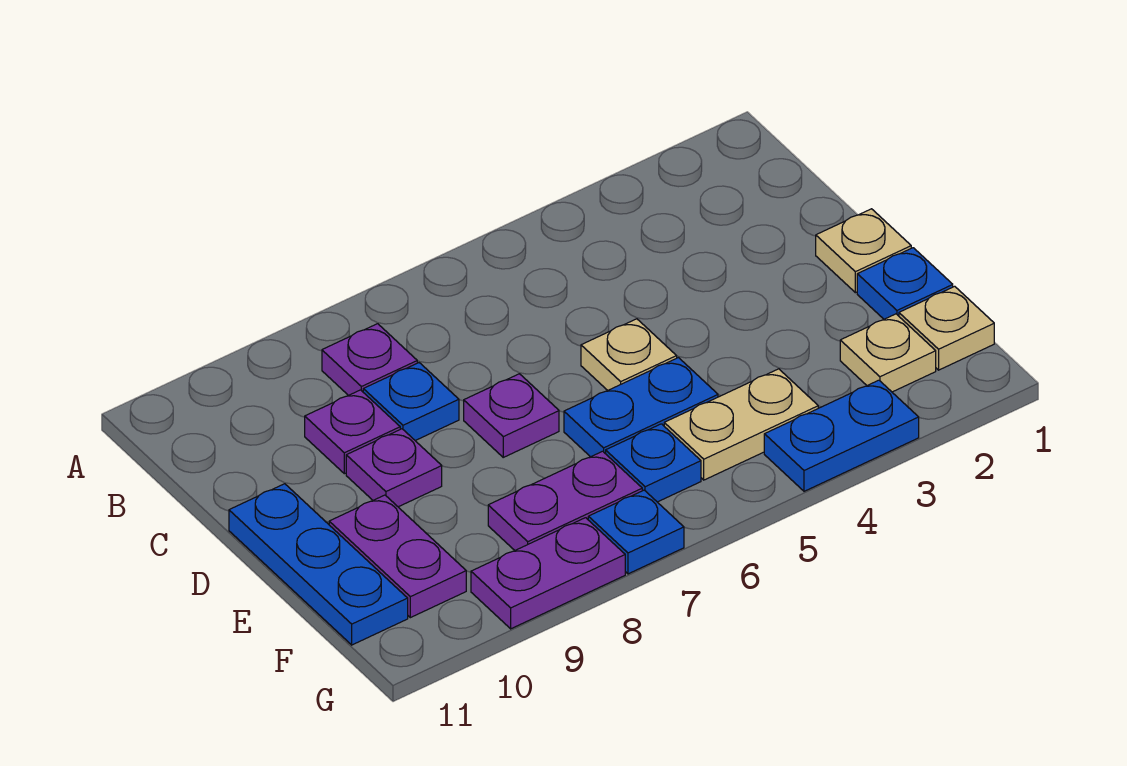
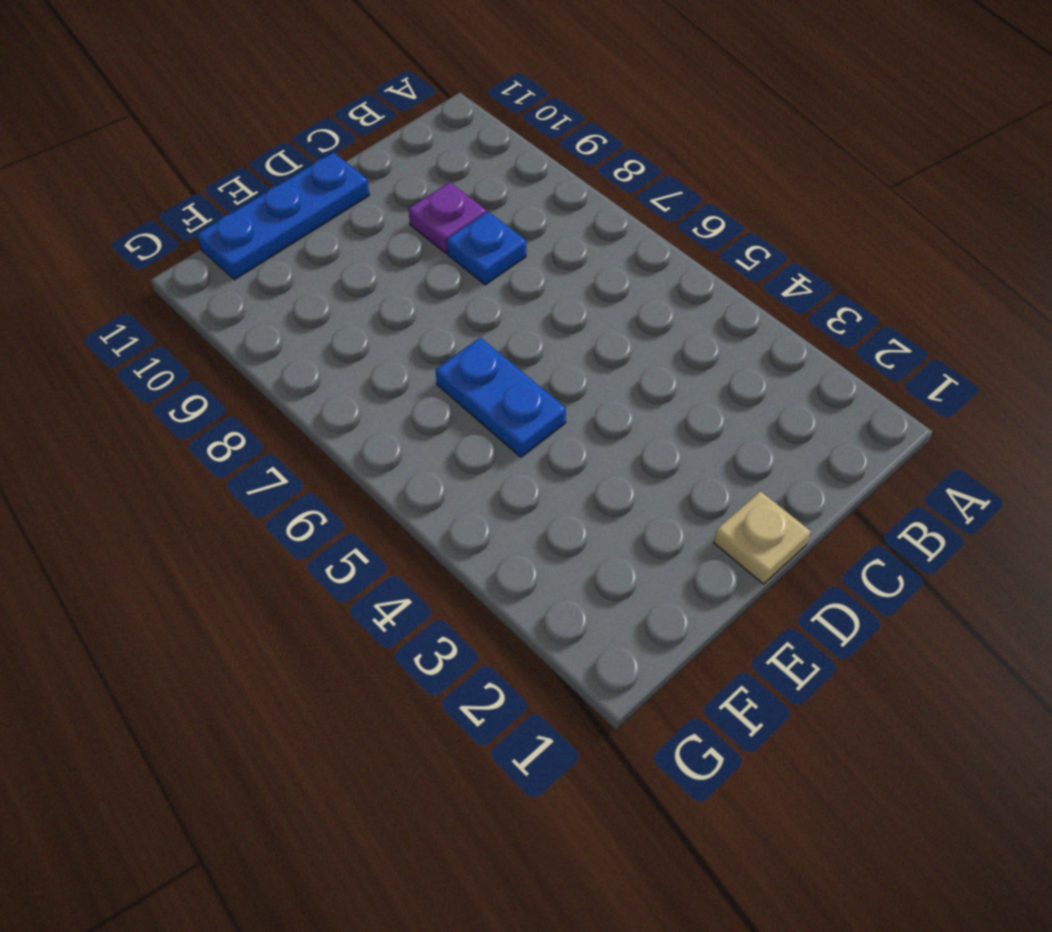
none -> purple 1x1 plate [322,324,417,396]
none -> tan 1x1 plate [581,319,677,390]
none -> purple 1x1 plate [464,374,559,457]

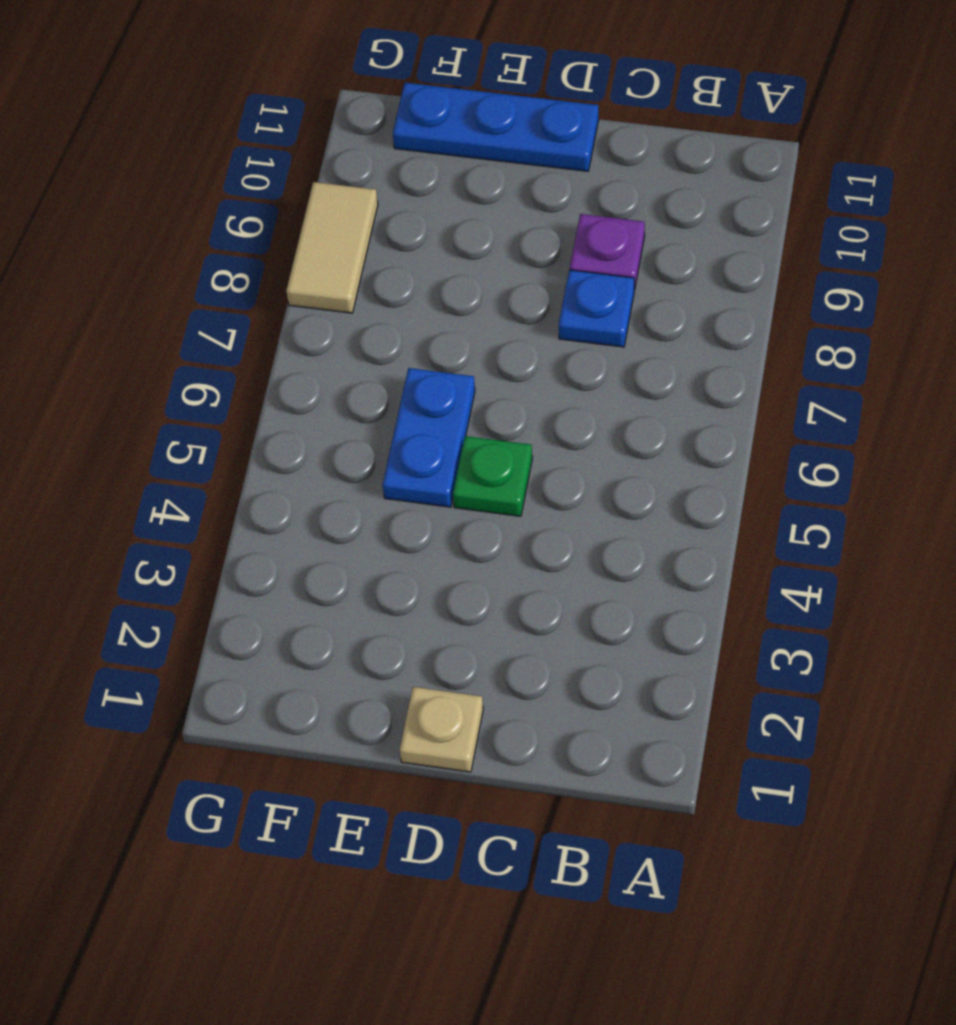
green 1x1 plate [453,436,532,516] -> tan 1x1 plate [581,319,677,390]
tan 1x2 tile [286,182,378,313] -> purple 1x2 plate [471,518,625,629]
none -> purple 1x1 plate [322,324,417,396]
none -> purple 1x1 plate [464,374,559,457]
none -> purple 1x1 plate [346,429,442,507]

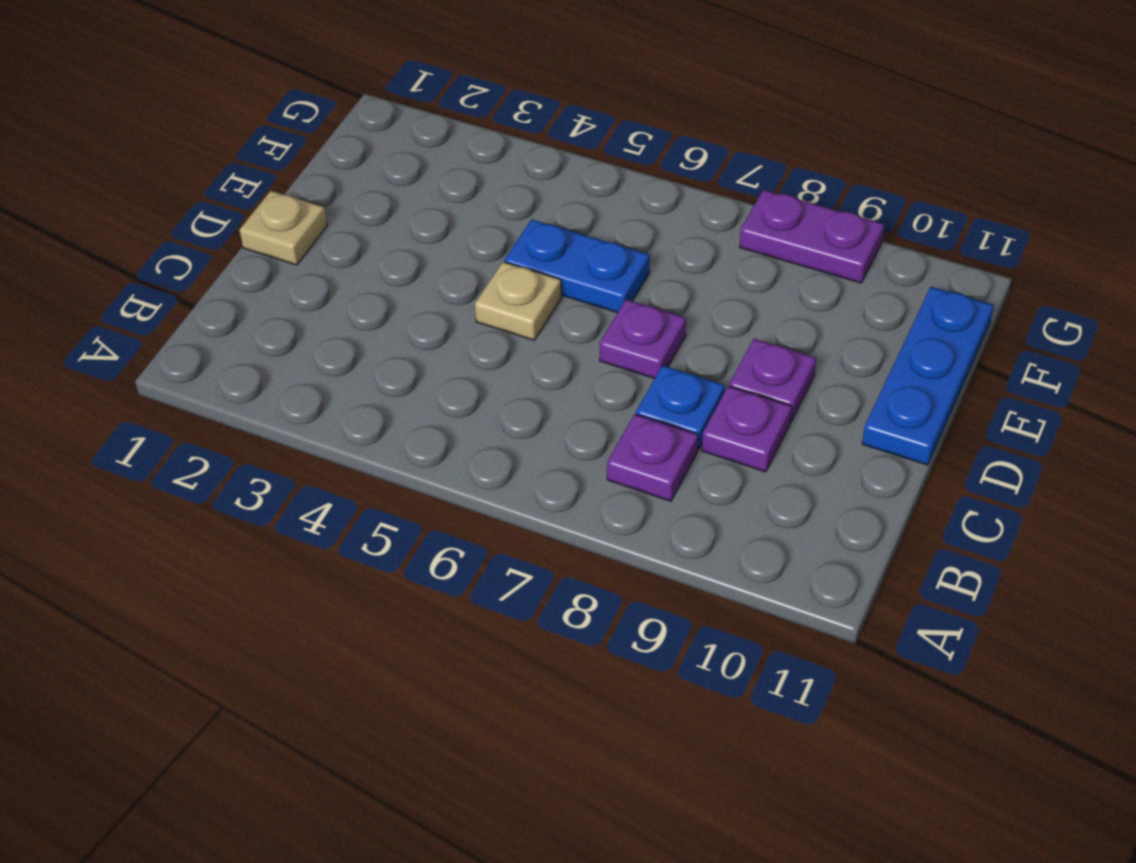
none -> blue 1x1 plate [857,248,953,319]
none -> purple 1x2 plate [329,495,466,618]
none -> tan 1x1 plate [899,286,994,370]

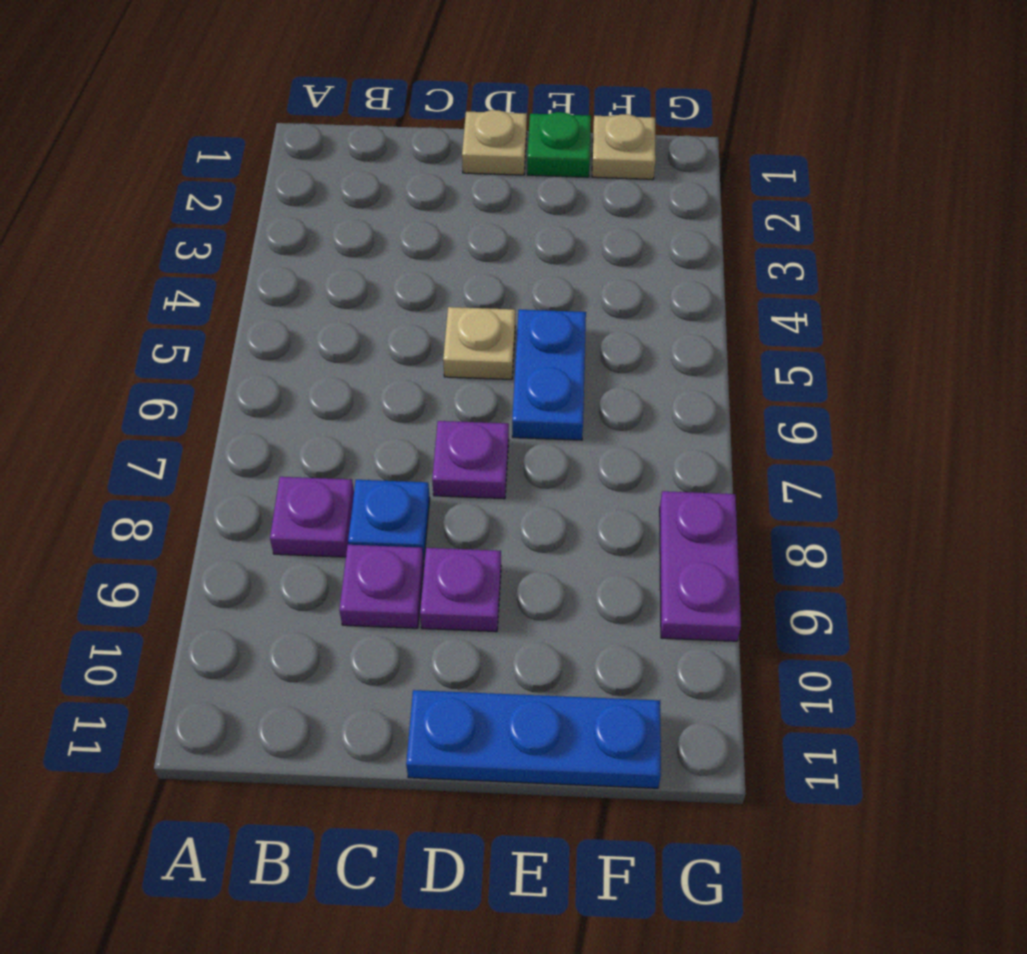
green 1x1 plate [527,112,591,177] -> blue 1x1 plate [857,248,953,319]
none -> purple 1x2 plate [329,495,466,618]
none -> tan 1x1 plate [840,314,936,392]
none -> tan 1x2 plate [664,369,818,480]

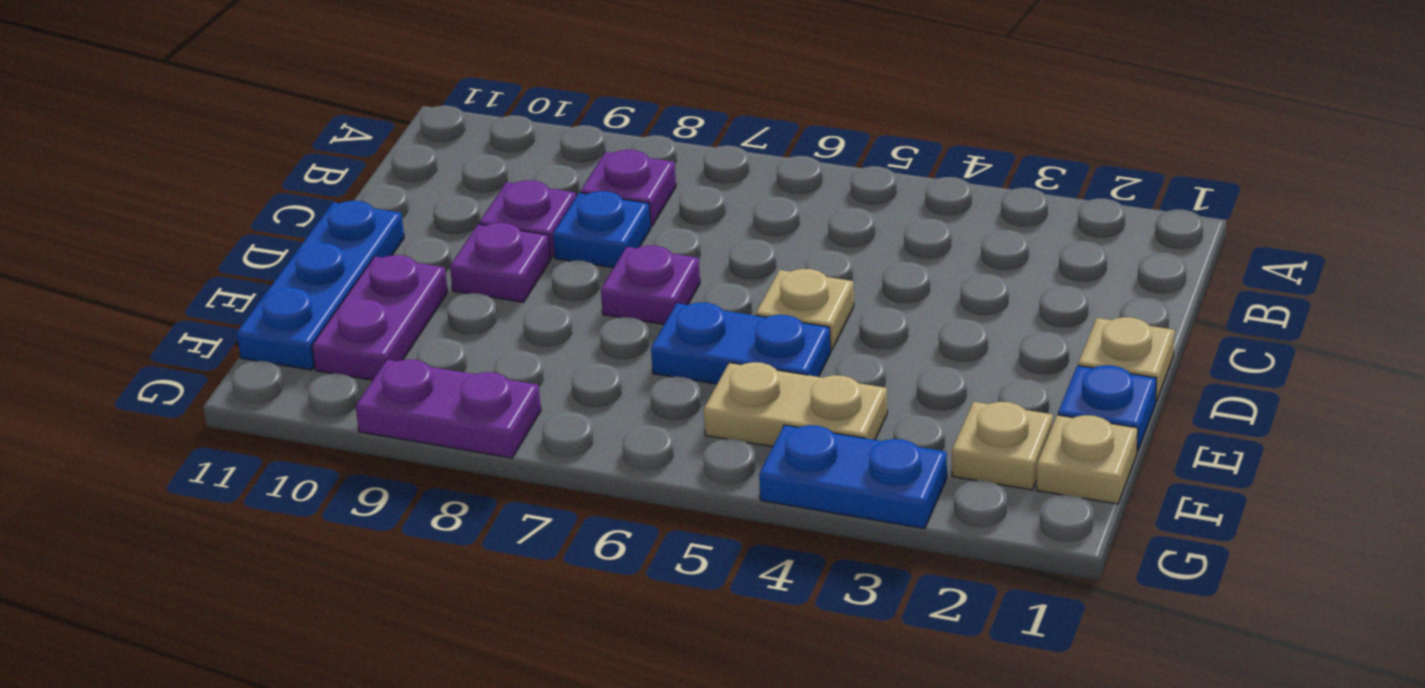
none -> blue 1x1 plate [606,424,701,502]
none -> purple 1x2 plate [488,451,642,550]
none -> blue 1x1 plate [588,490,684,574]

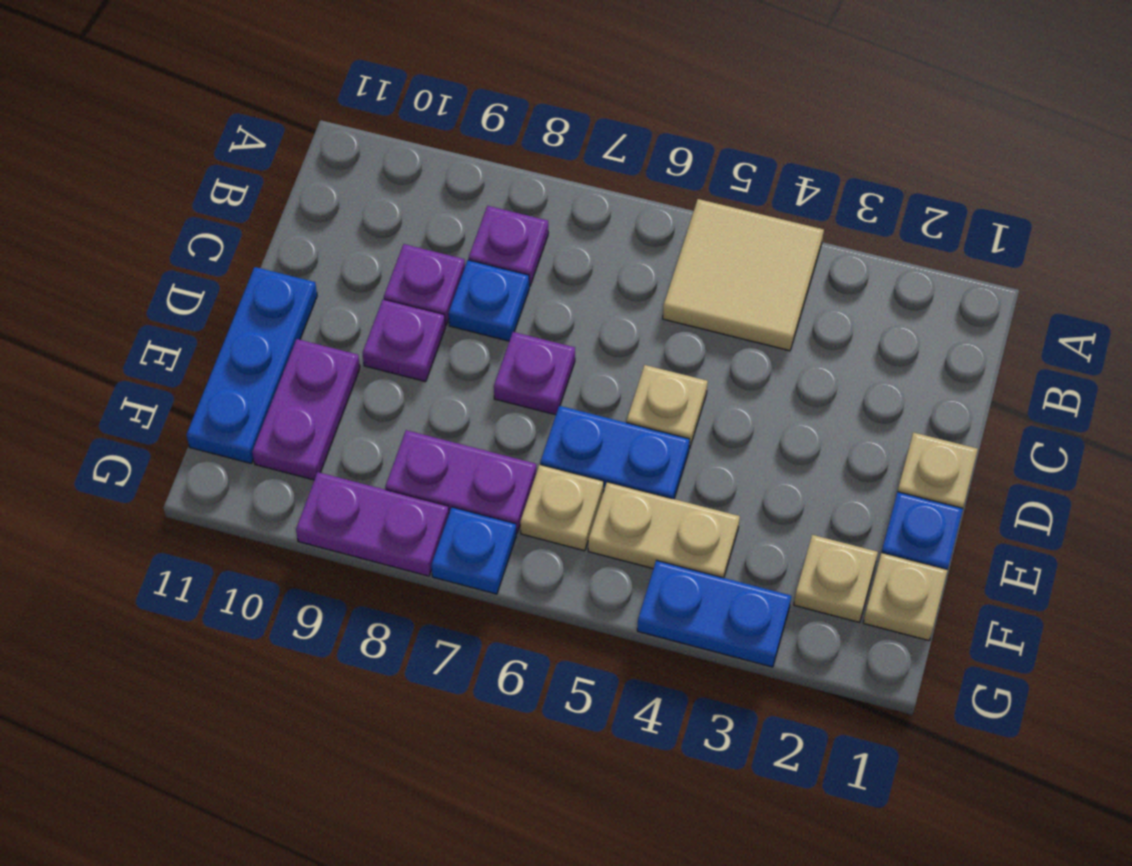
tan 2x2 tile [663,199,824,351] -> none
tan 1x1 plate [520,465,604,551] -> blue 1x1 plate [606,424,701,502]

